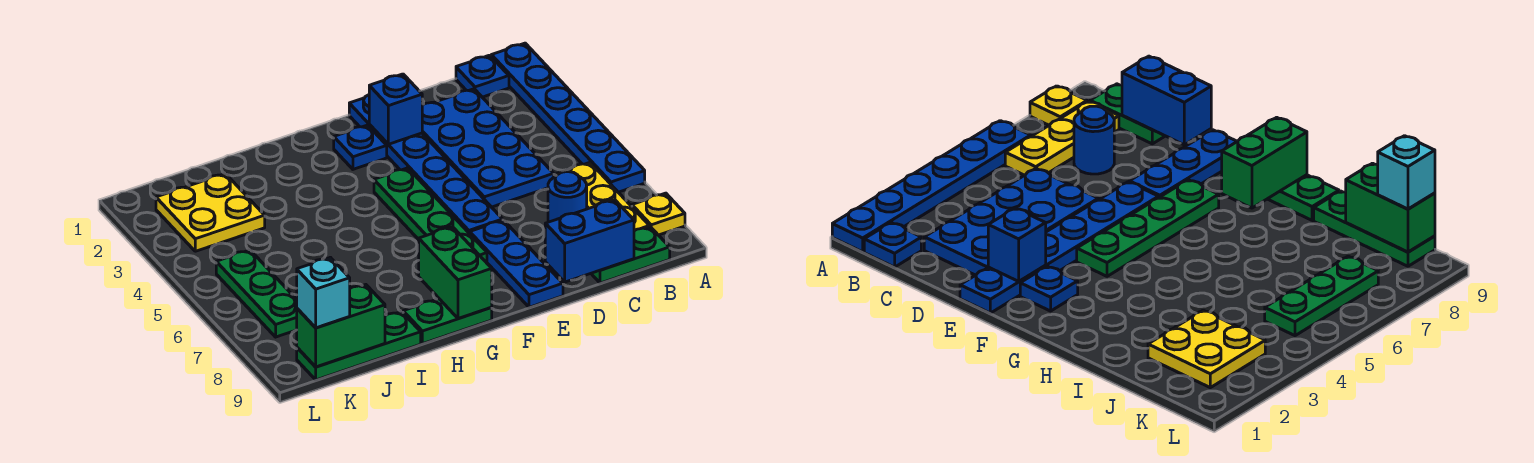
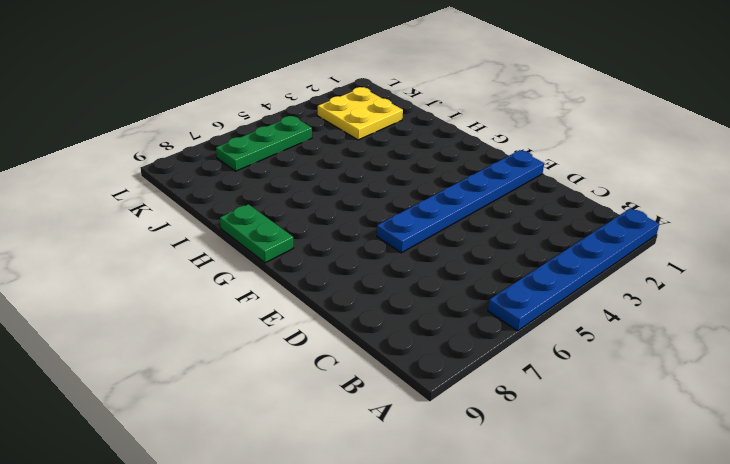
none -> yellow 1x1 plate [632,193,685,235]
none -> blue 1x1 plate [456,55,509,97]
none -> yellow 1x3 plate [556,163,649,231]

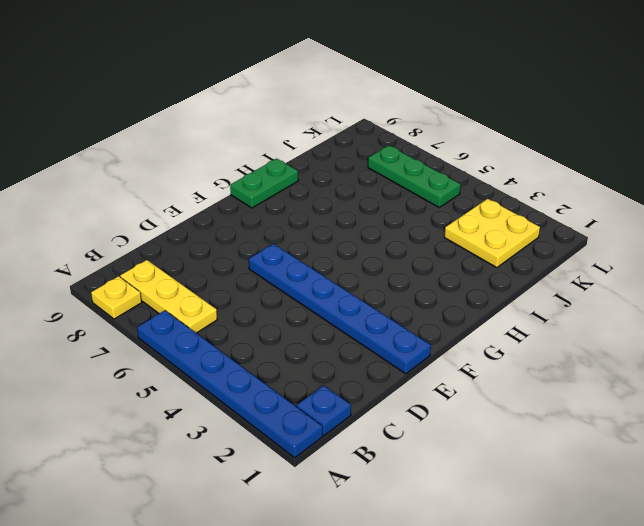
none -> green 1x2 plate [591,227,670,283]
none -> blue 2x4 plate [422,89,554,207]
none -> blue 1x1 round brick [548,172,587,222]

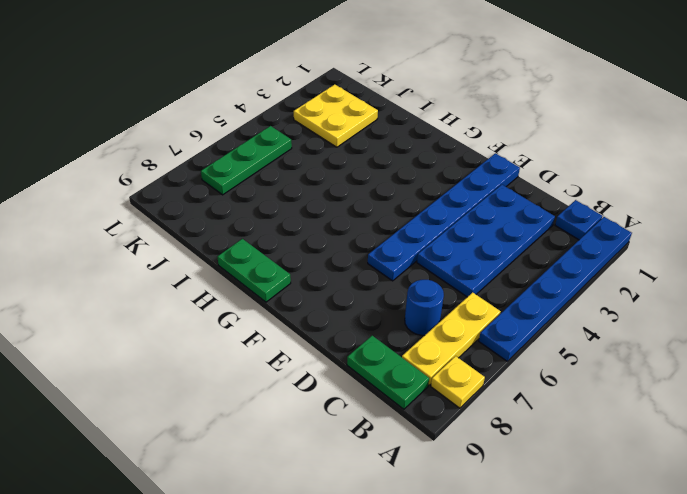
none -> blue 1x3 plate [470,220,563,307]
none -> blue 1x1 plate [334,125,387,169]
none -> green 1x4 plate [374,168,487,263]

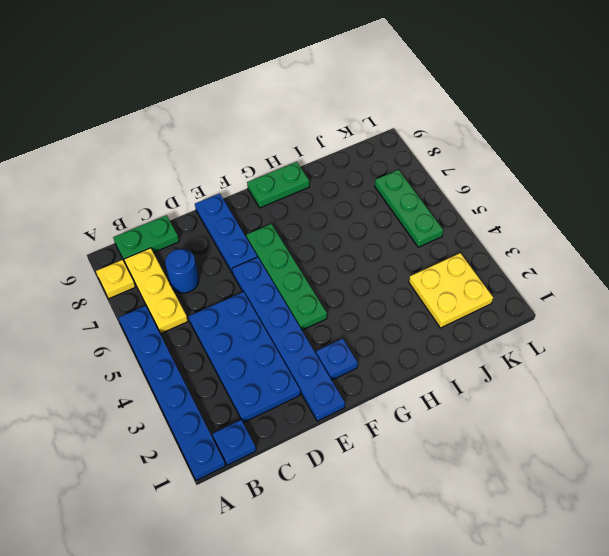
none -> green 1x3 plate [297,311,421,380]
none -> blue 1x2 brick [545,200,634,282]
none -> blue 1x1 brick [369,74,422,144]

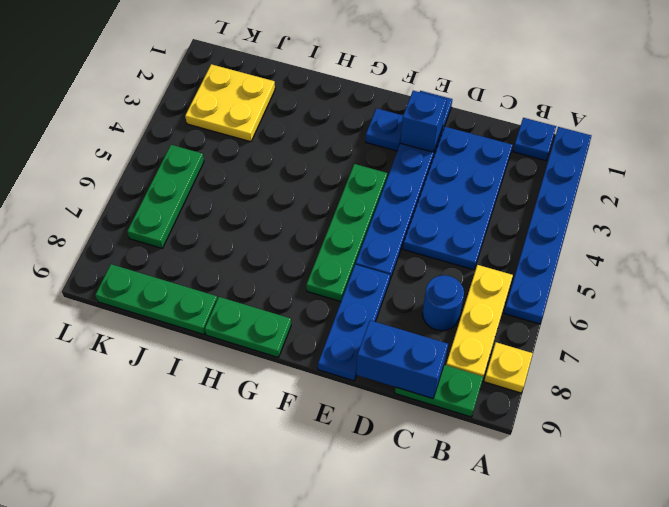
none -> green 1x2 brick [419,227,492,318]
none -> green 1x2 brick [297,285,385,367]
none -> cyan 1x1 brick [297,257,350,328]

